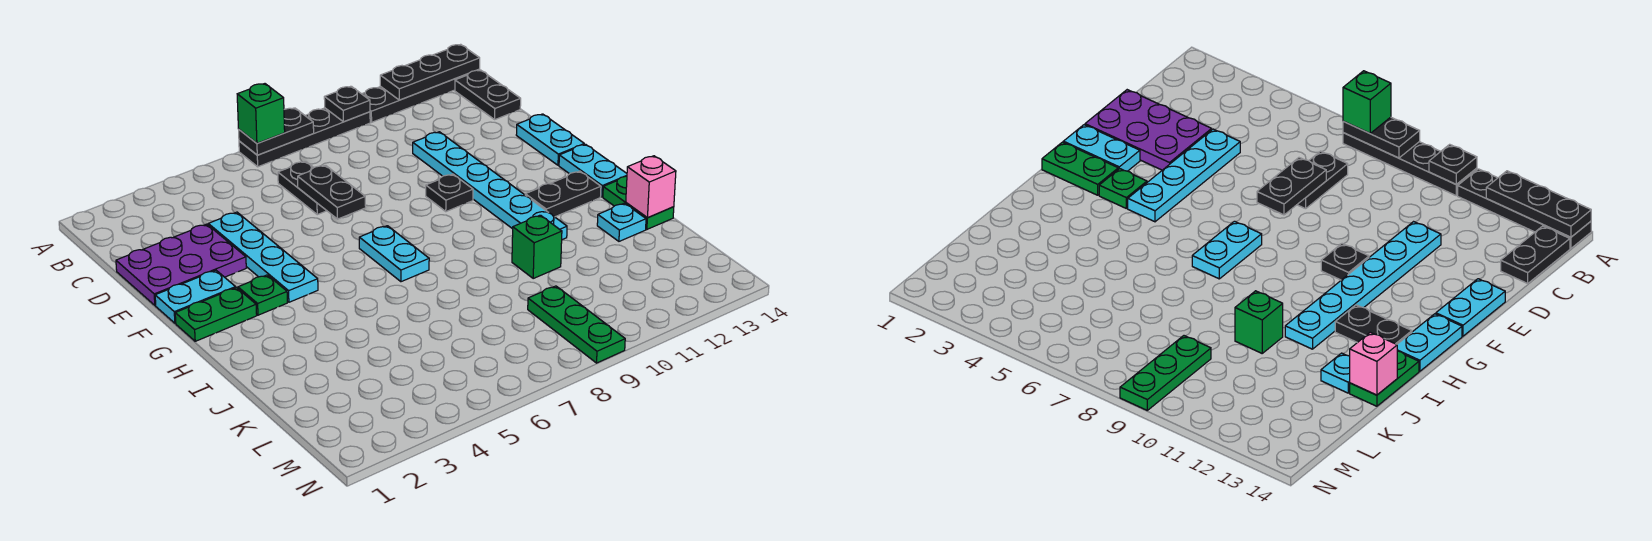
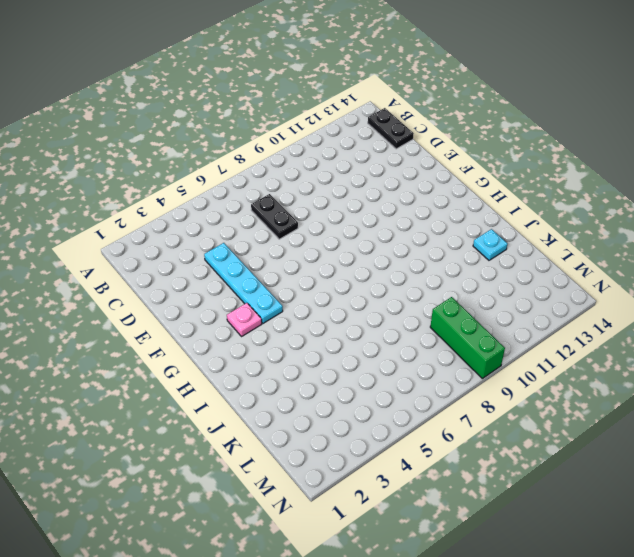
pink 1x1 plate [227,303,262,336] -> green 1x1 plate [238,275,287,315]
green 1x3 brick [430,297,505,379] -> green 1x3 plate [528,286,625,363]
none -> black 1x4 plate [239,108,370,167]
none -> black 1x4 plate [362,70,479,122]
none -> purple 2x3 plate [116,224,246,305]

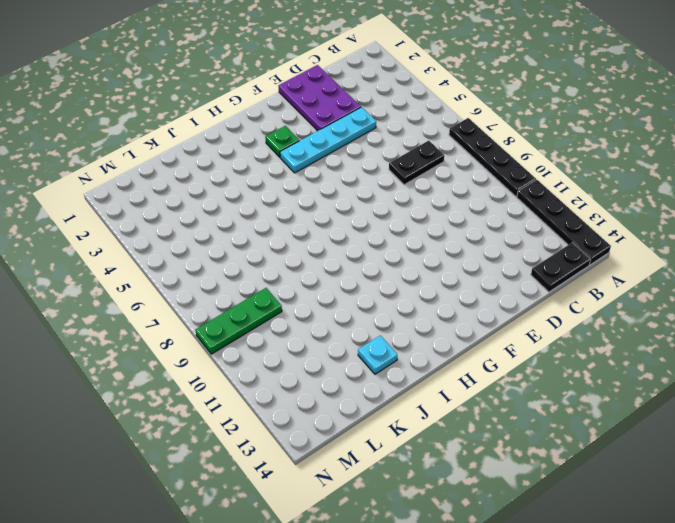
none -> cyan 1x6 plate [413,132,567,240]
none -> cyan 1x2 plate [516,114,584,165]
none -> cyan 1x2 plate [155,270,236,323]

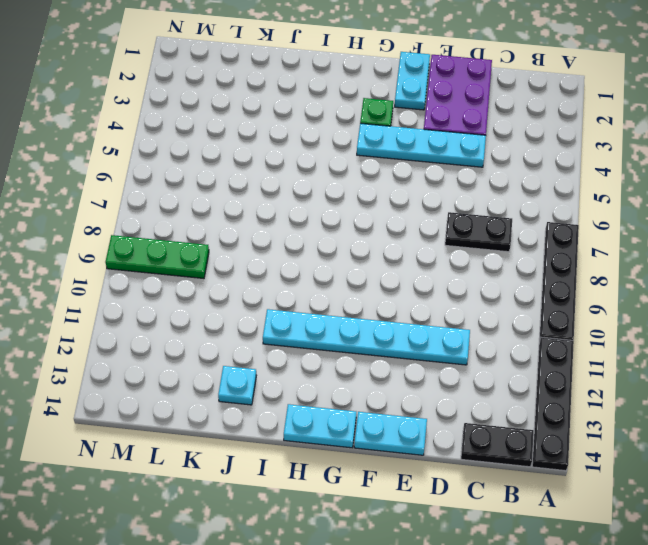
none -> black 1x1 plate [426,174,473,212]
none -> green 1x2 plate [175,288,257,341]
none -> cyan 1x2 plate [359,226,429,282]

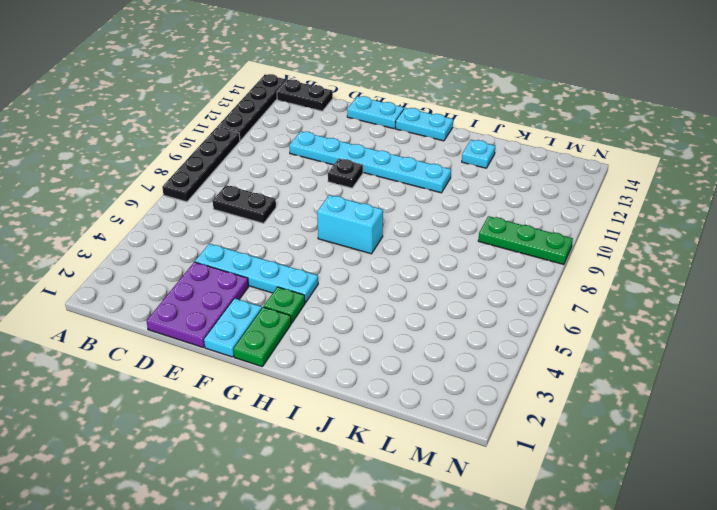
cyan 1x2 brick [317,195,383,254] -> cyan 1x2 plate [359,226,429,282]
none -> black 1x2 plate [525,171,601,217]
none -> green 1x2 plate [603,176,674,229]
none -> green 1x1 brick [512,215,562,278]

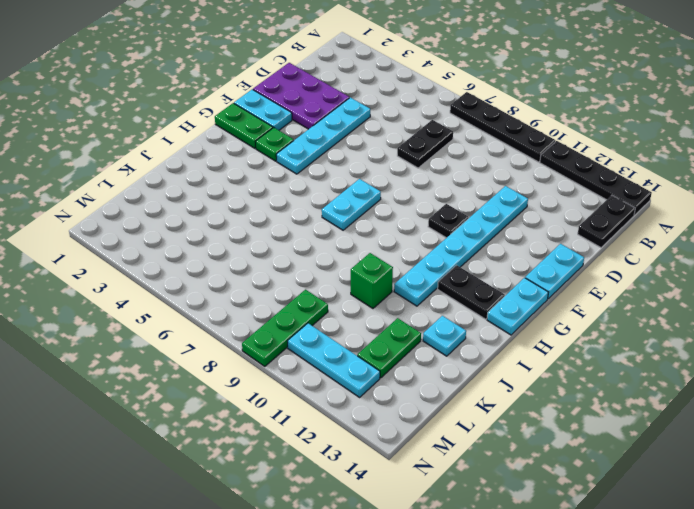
green 1x2 plate [357,318,421,378] -> green 1x2 plate moved to [603,176,674,229]
cyan 1x3 plate [288,323,380,397] -> none
none -> black 1x2 plate [239,108,314,155]
none -> black 1x1 plate [324,86,370,122]
none -> black 1x3 plate [380,44,480,100]

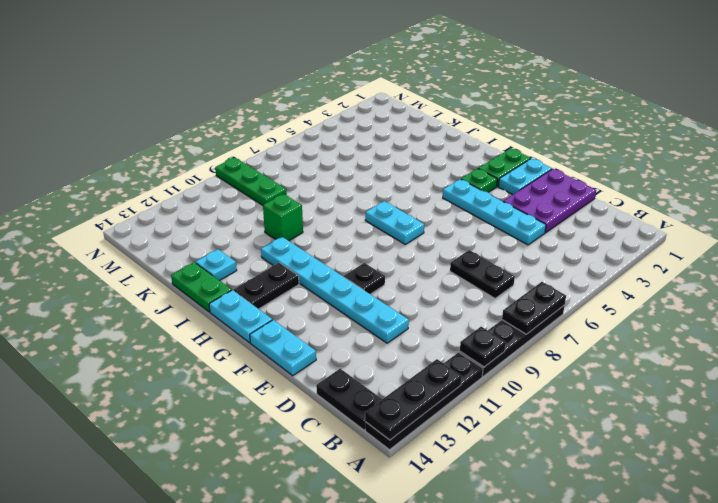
none -> black 1x2 plate [298,165,366,219]
none -> pink 1x1 brick [626,156,676,218]
none -> green 1x1 brick [237,84,285,143]

